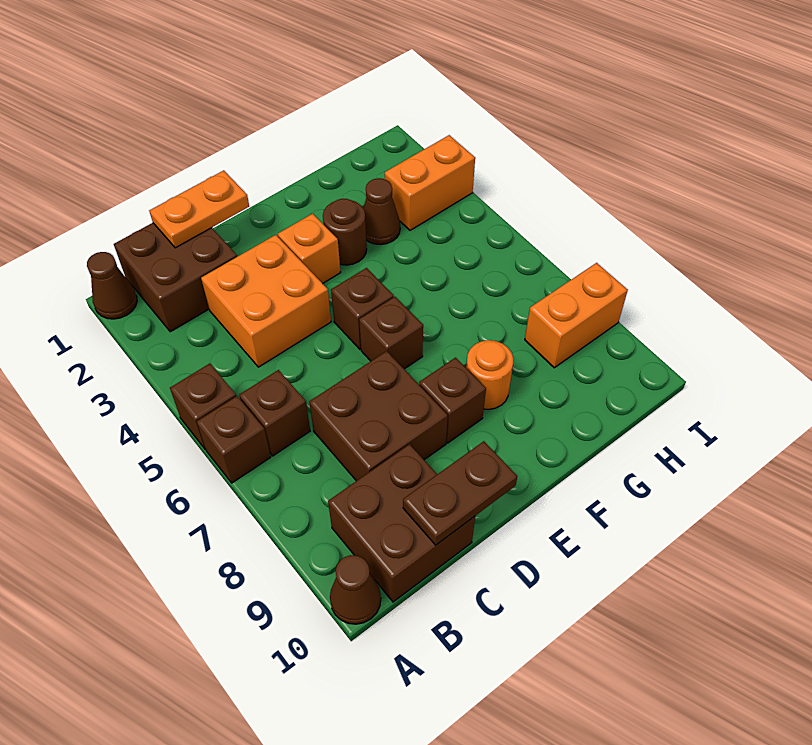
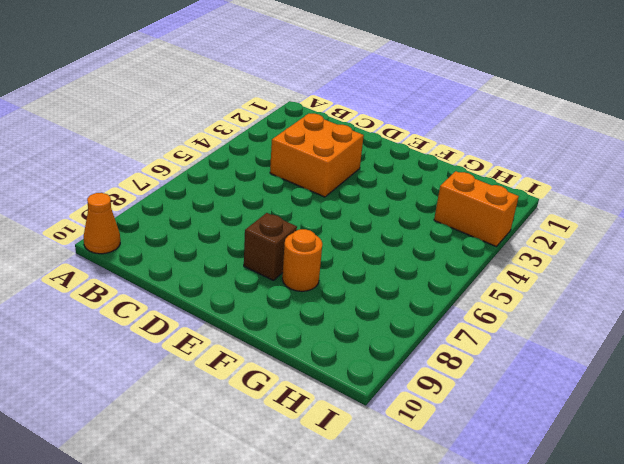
orange 1x1 cone [84,193,120,254] -> brown 1x1 cone [330,555,381,624]
none -> brown 1x1 cone [87,252,137,319]
none -> brown 1x1 brick [170,364,236,449]
none -> brown 1x1 brick [197,396,271,483]

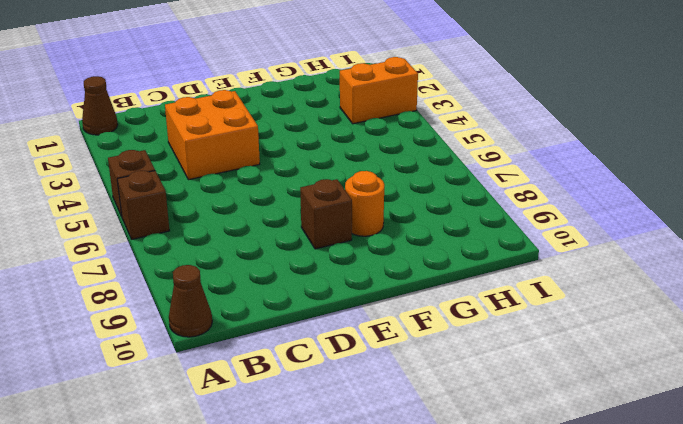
none -> brown 2x2 brick [114,223,237,332]
none -> brown 1x1 brick [239,370,310,456]
none -> brown 2x2 brick [328,444,475,602]

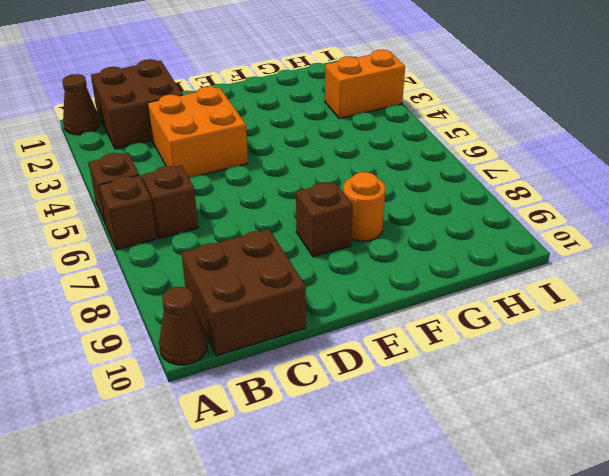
none -> brown 2x2 brick [309,351,448,481]
none -> orange 1x1 brick [278,214,341,283]
none -> brown 1x1 brick [331,268,394,349]

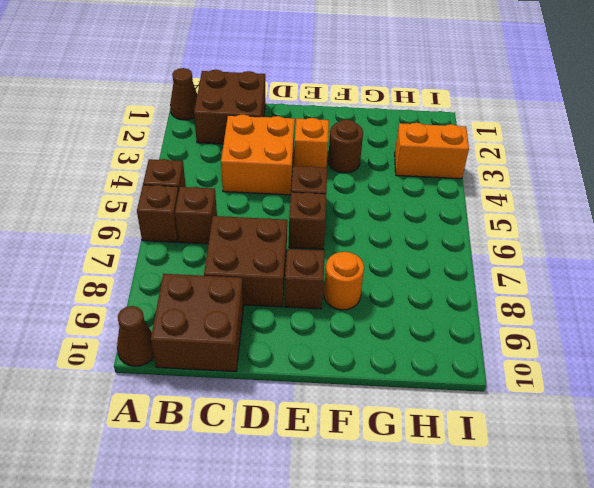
none -> brown 1x1 cone [363,178,400,245]
none -> orange 1x2 brick [525,263,628,368]
none -> orange 1x2 plate [149,170,249,248]

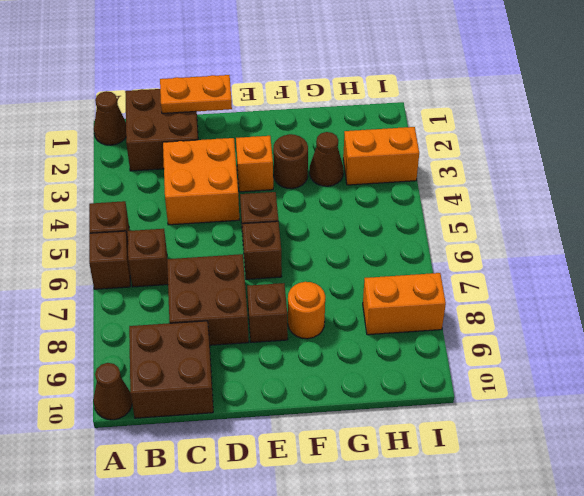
none -> brown 1x2 plate [403,441,517,545]

